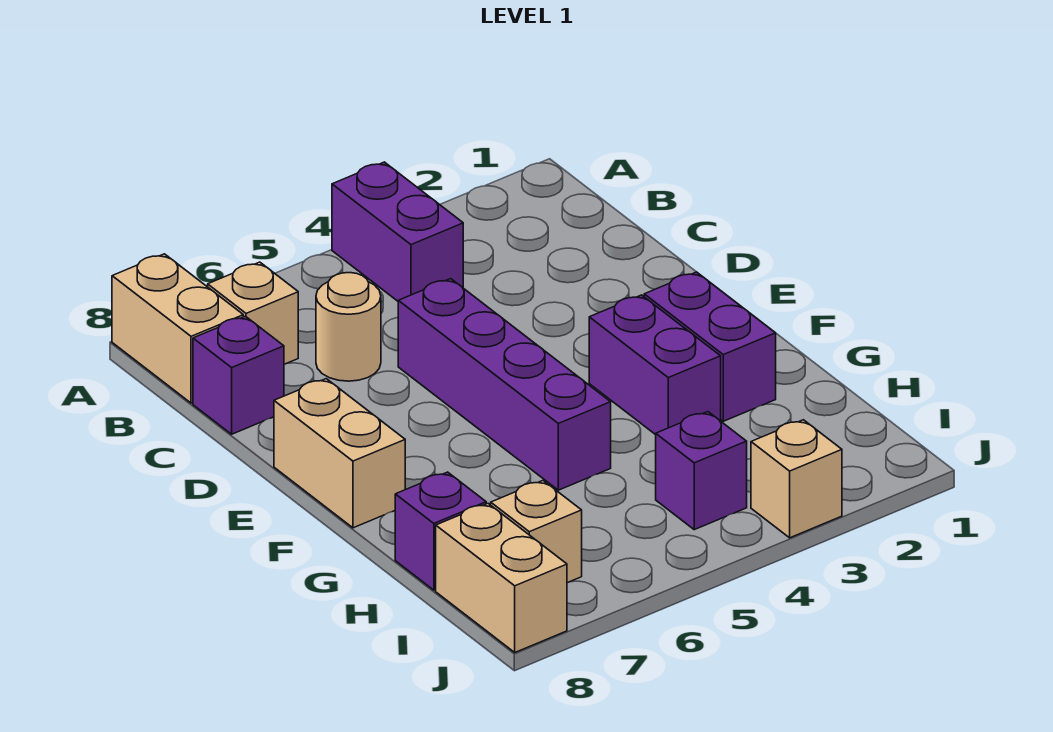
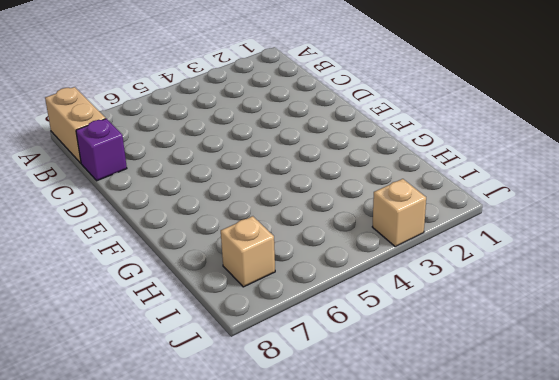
none -> purple 1x2 brick [332,162,463,301]
none -> tan 1x1 brick [208,262,298,364]
none -> tan 1x1 round brick [316,273,381,381]

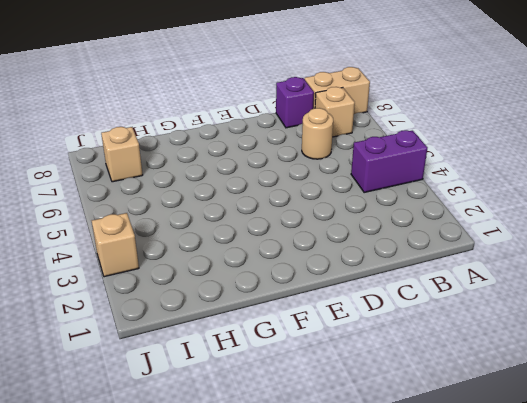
none -> purple 1x4 brick [398,279,611,490]
none -> tan 1x2 brick [274,379,405,528]
none -> purple 1x2 brick [644,272,776,421]

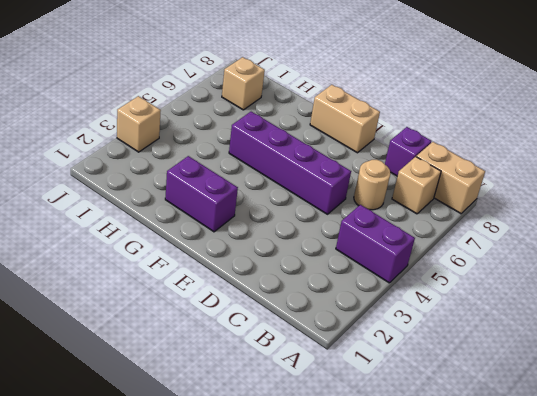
none -> purple 1x2 brick [589,295,721,435]
none -> purple 1x1 brick [395,472,486,590]
none -> purple 1x1 brick [656,412,747,530]

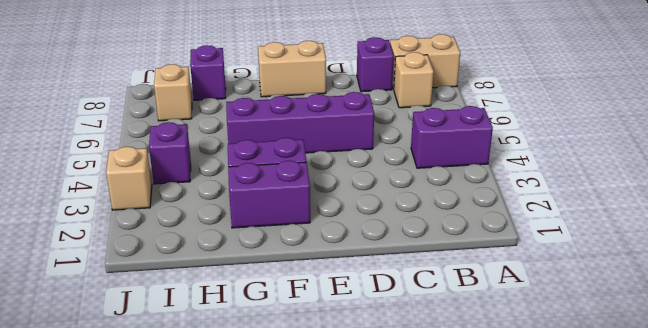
none -> tan 1x1 round brick [316,273,381,381]
none -> tan 1x2 brick [436,504,567,652]

